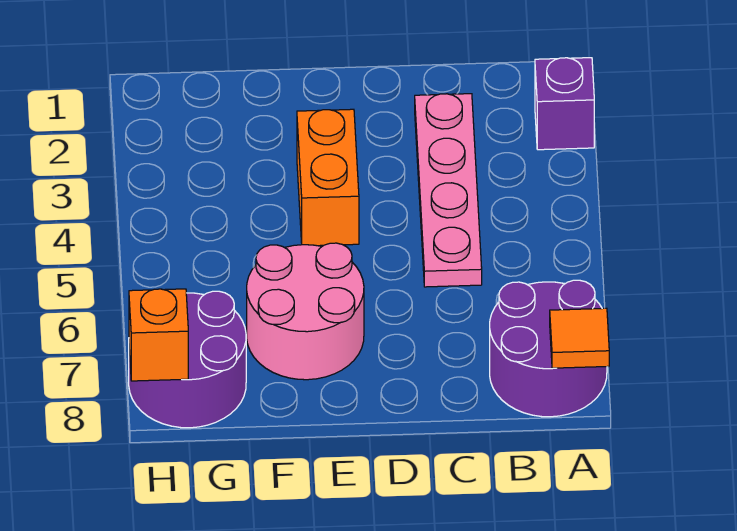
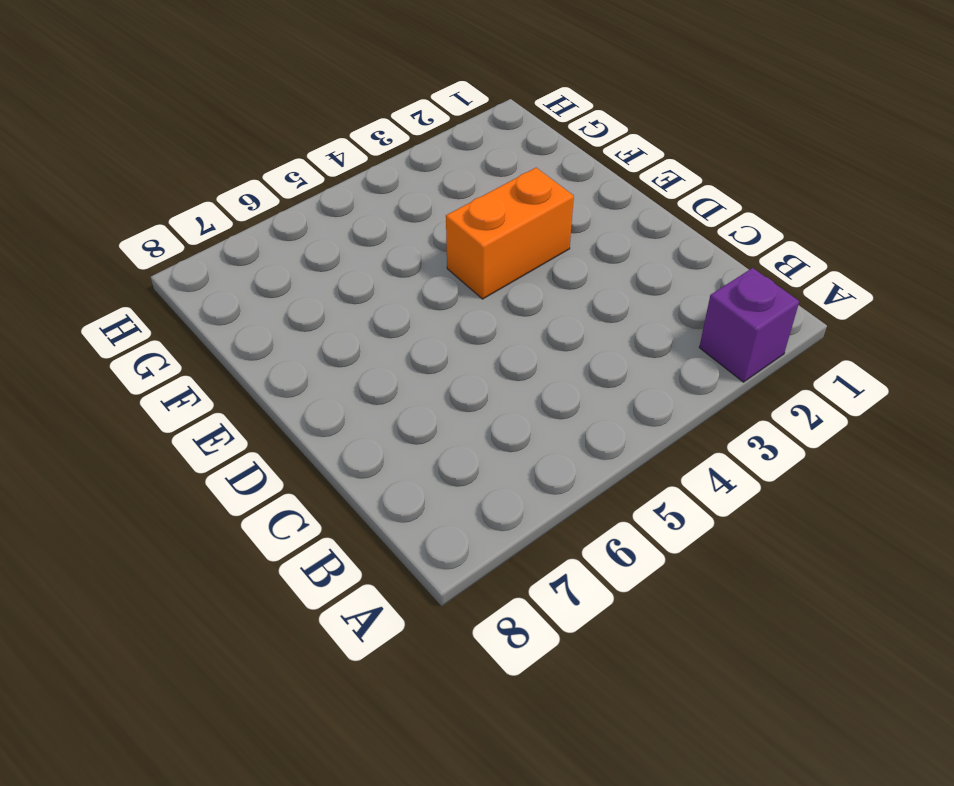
none -> purple 2x2 round brick [490,280,607,417]
none -> pink 1x4 plate [415,94,482,287]

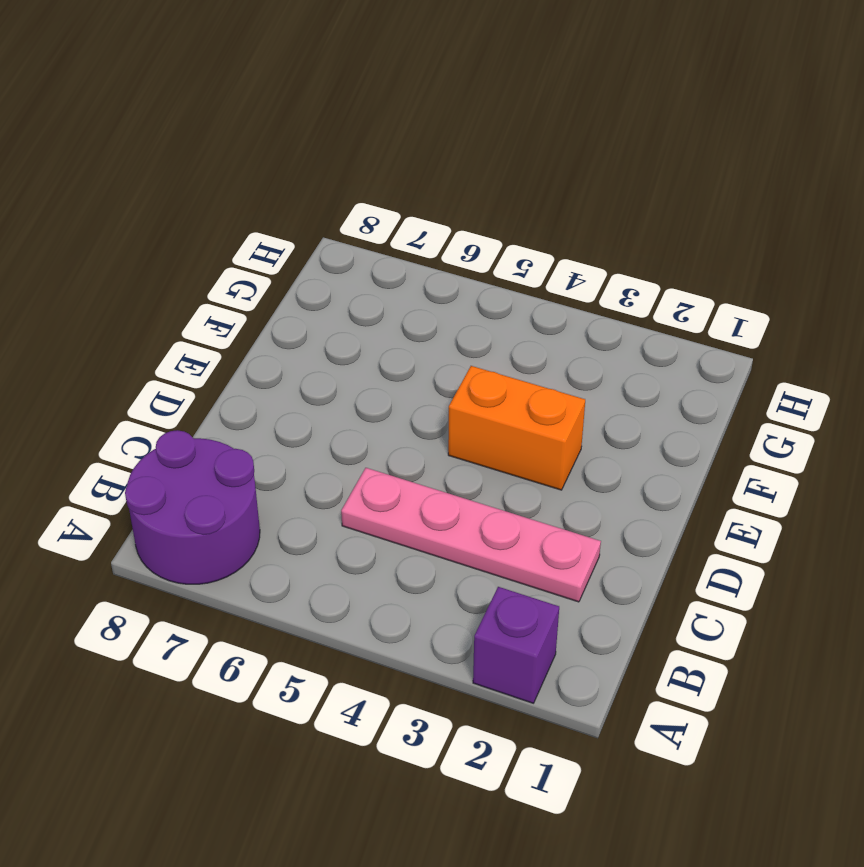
none -> pink 2x2 round brick [247,243,364,380]
none -> purple 2x2 round brick [129,291,246,428]

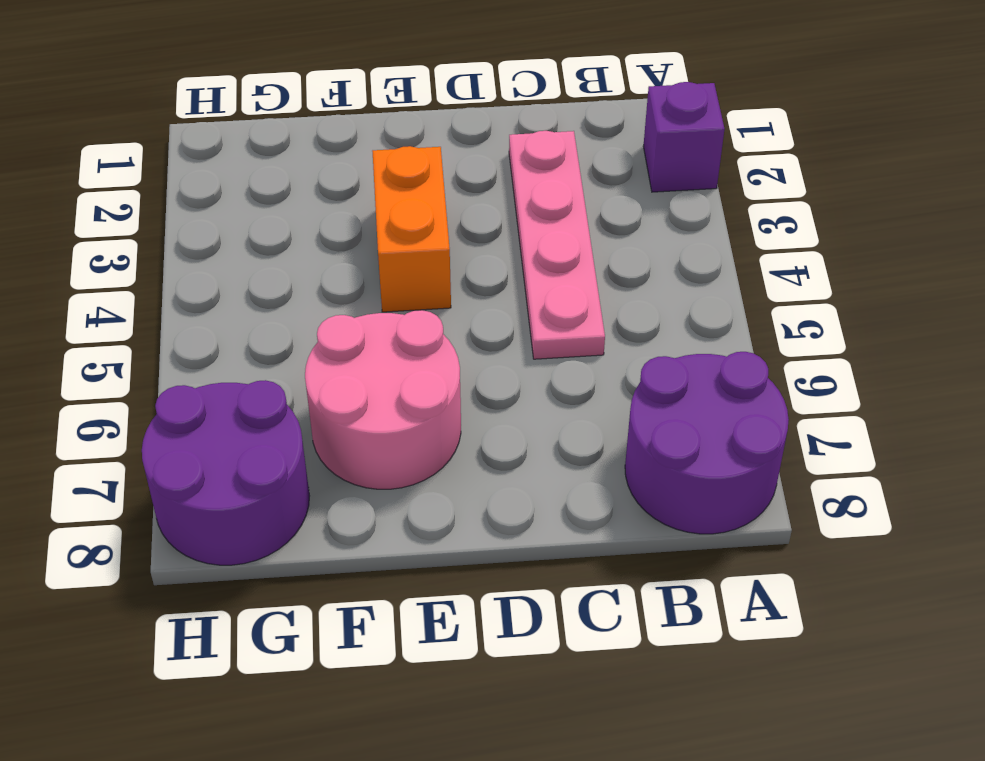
none -> orange 1x1 tile [550,308,609,368]
none -> orange 1x1 brick [129,289,188,381]

